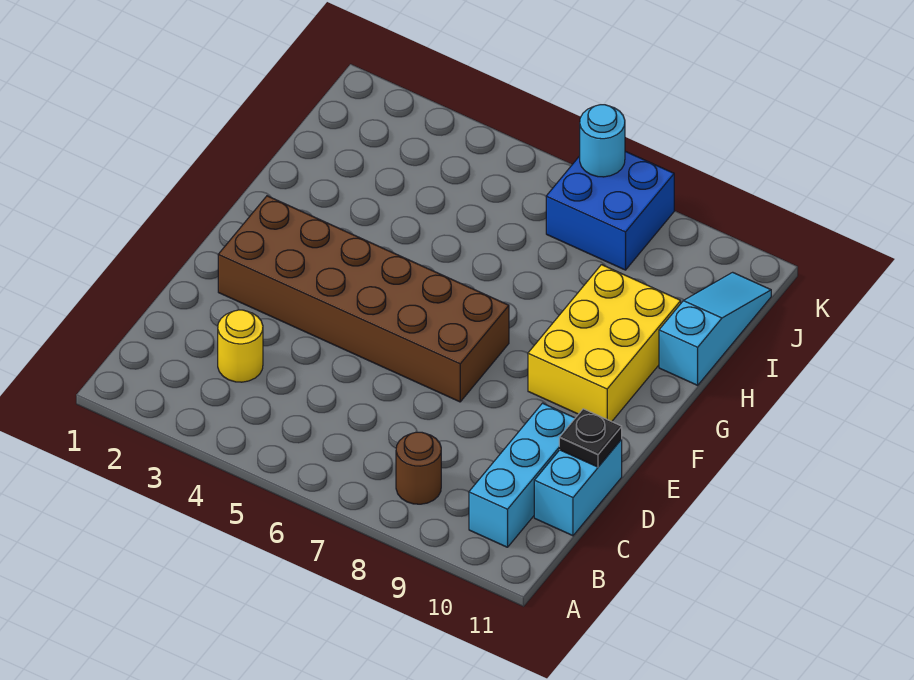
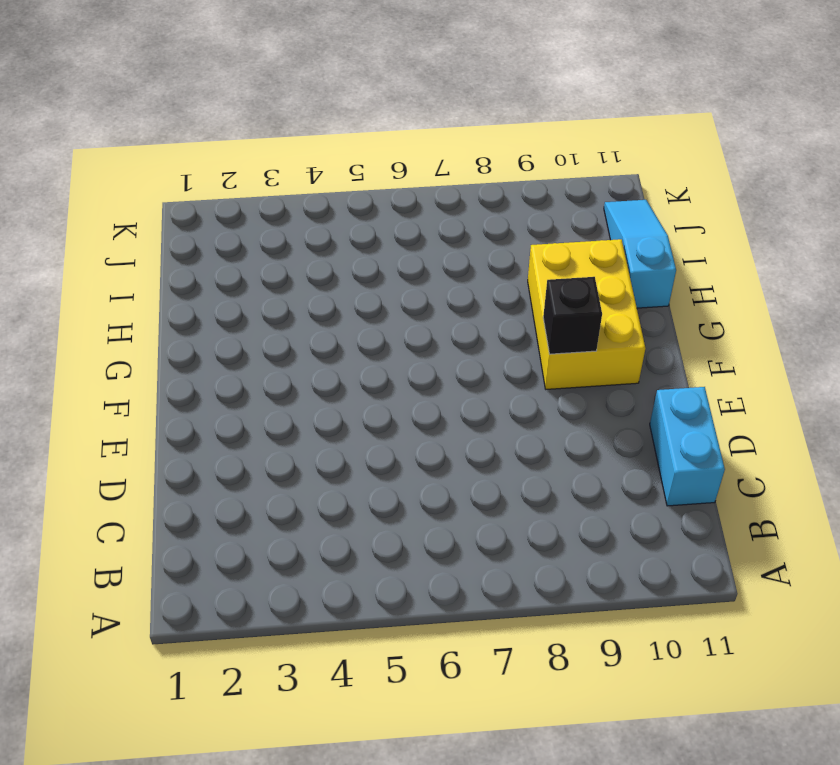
black 1x1 brick [543,277,602,354] -> none
none -> brown 1x1 round brick [396,432,441,504]
none -> cyan 1x3 brick [469,403,575,547]

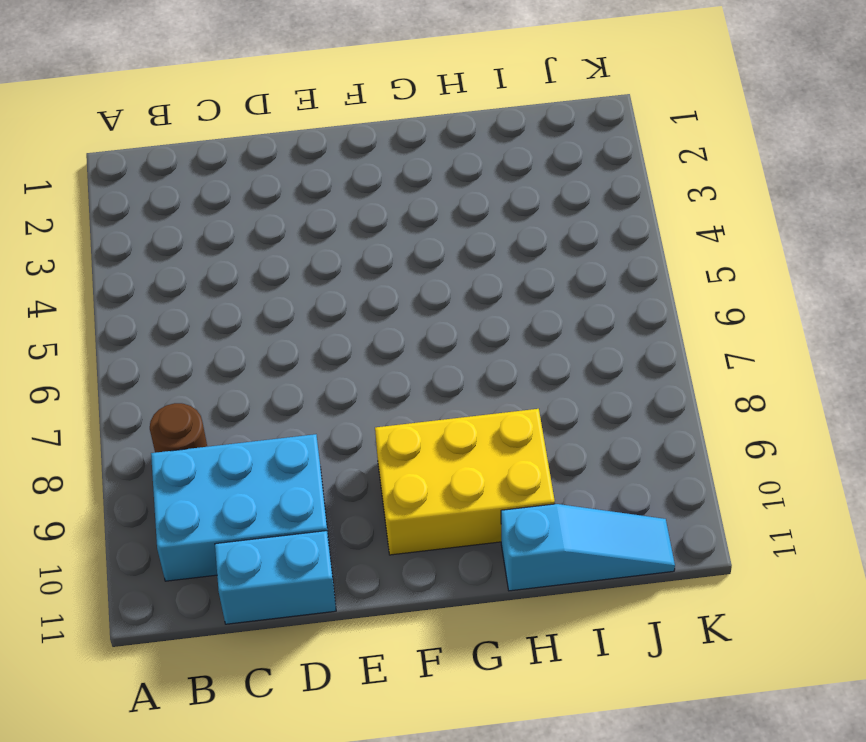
cyan 2x3 brick [151,434,330,581] -> cyan 1x3 brick [469,403,575,547]
none -> yellow 1x1 round brick [218,310,263,382]
none -> brown 2x6 brick [218,196,509,402]

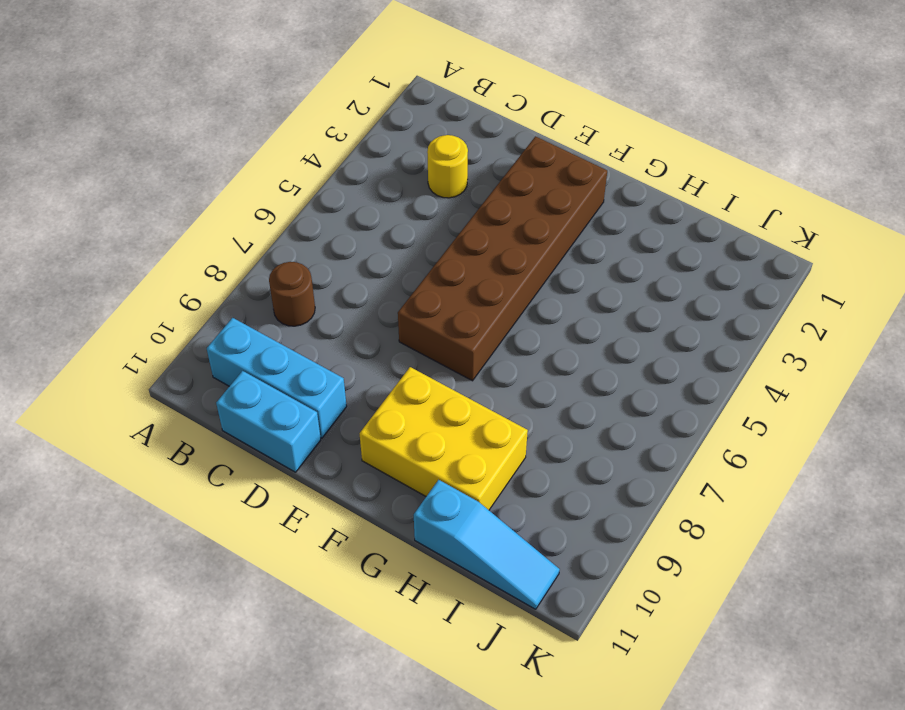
none -> blue 2x2 brick [546,151,674,270]
none -> black 1x1 plate [559,409,622,467]

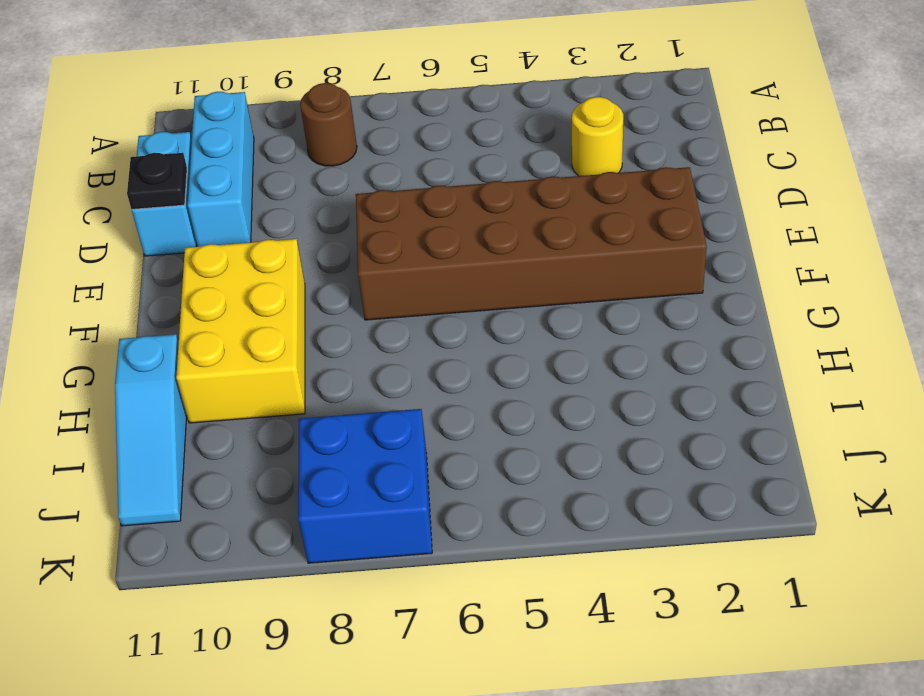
none -> cyan 1x1 round brick [580,105,625,177]

